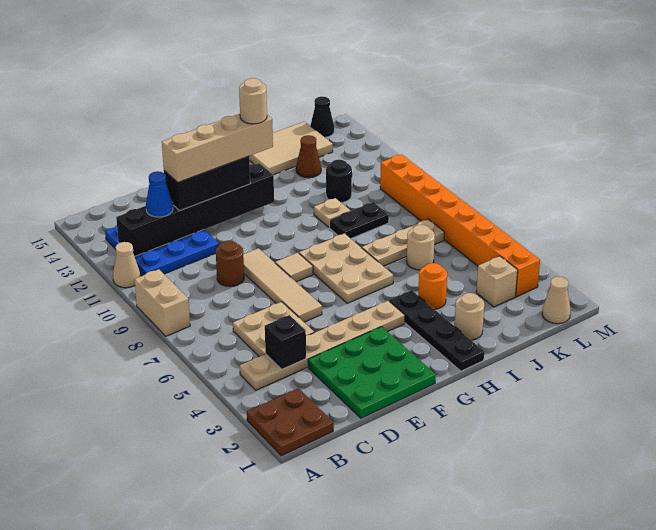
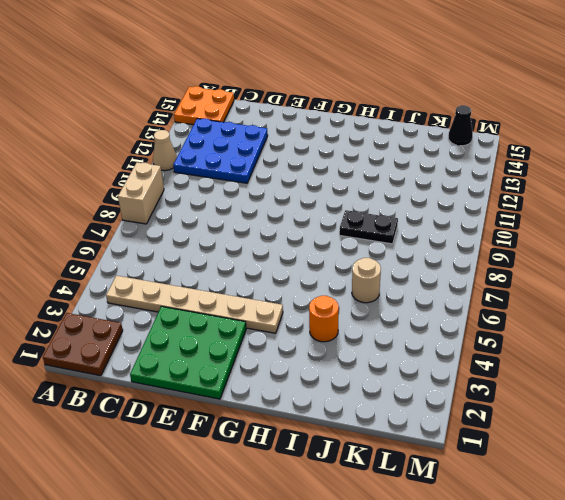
orange 2x2 plate [174,86,234,125] -> none
none -> tan 2x2 plate [233,302,314,357]
none -> brown 1x1 round brick [216,241,244,287]
none -> tan 1x4 tile [243,248,322,322]
none -> tan 1x1 tile [275,253,313,282]

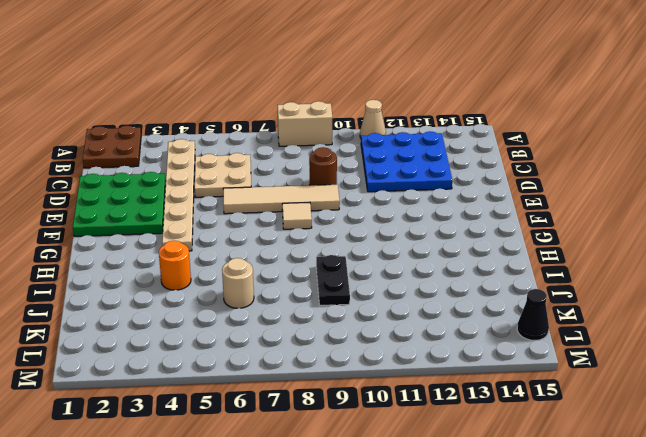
none -> tan 2x3 plate [299,234,393,303]
none -> black 1x4 plate [389,290,484,371]
none -> tan 1x1 round brick [454,293,484,340]
none -> tan 1x3 plate [362,219,444,266]

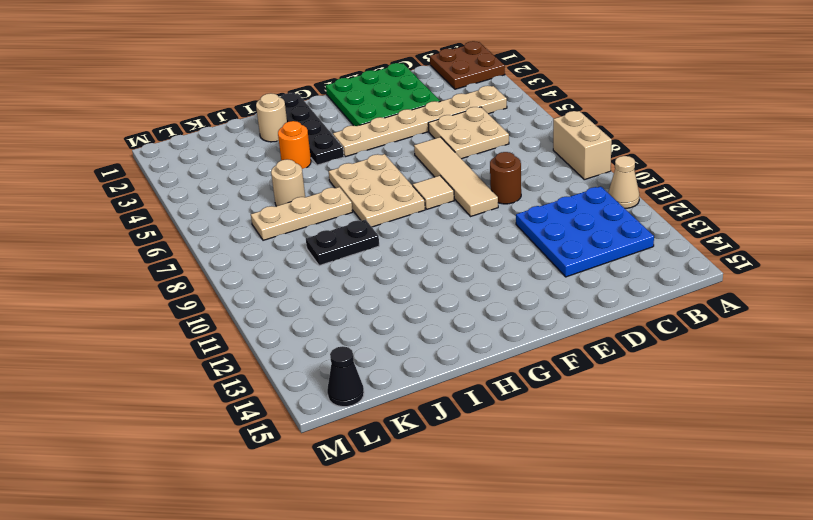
none -> tan 1x1 plate [314,198,350,227]
none -> tan 2x3 tile [249,121,333,175]
none -> black 1x1 round brick [326,160,352,202]
none -> brown 1x1 cone [296,135,321,178]

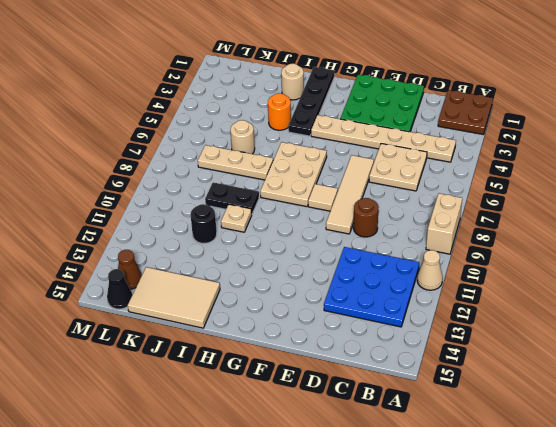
brown 1x1 cone [118,250,142,289] -> brown 1x1 cone moved to [296,135,321,178]
none -> tan 1x1 brick [476,256,518,307]
none -> tan 1x1 cone [542,277,571,324]
none -> orange 1x8 brick [380,154,540,297]
none -> black 1x6 brick [116,163,274,256]

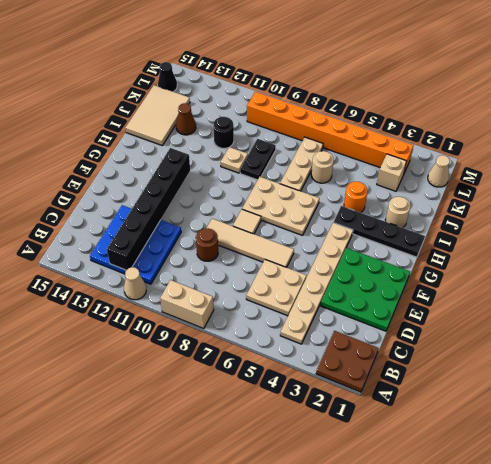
none -> black 1x1 brick [265,315,306,369]
none -> blue 1x1 cone [146,171,173,217]
none -> black 1x3 brick [164,156,250,211]
none -> tan 1x4 brick [162,114,273,182]

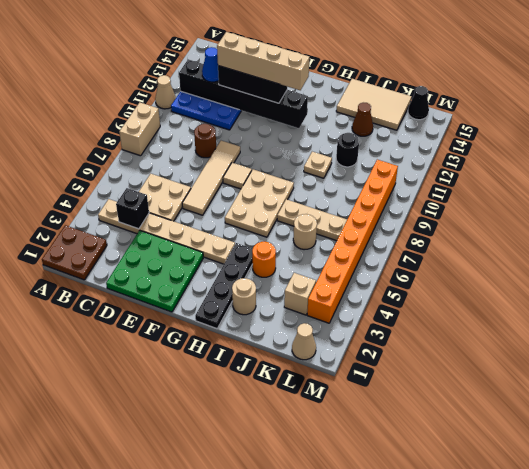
none -> black 1x2 plate [330,202,389,239]
none -> tan 1x1 round brick [239,78,267,124]

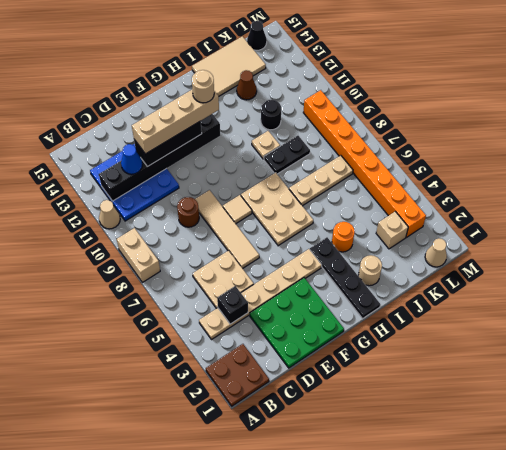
none -> tan 1x1 round brick [407,225,435,270]

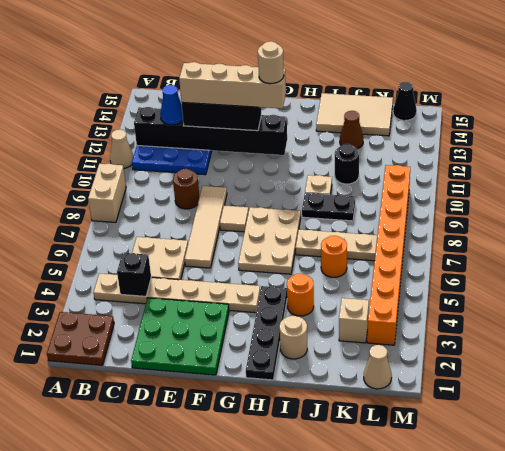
orange 1x1 round brick [321,236,347,277] -> tan 1x1 round brick [407,225,435,270]

